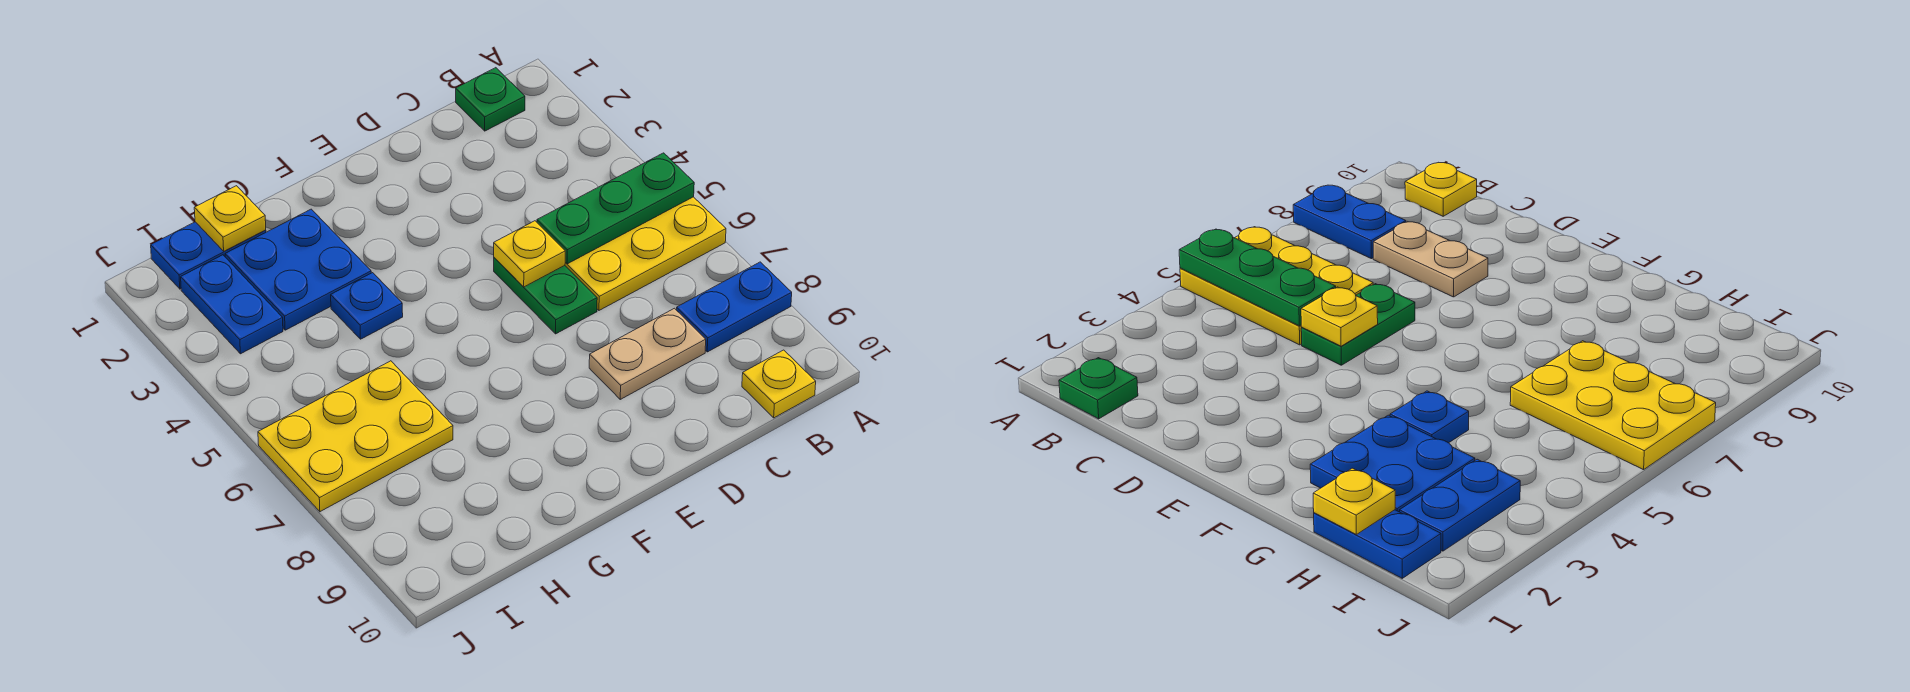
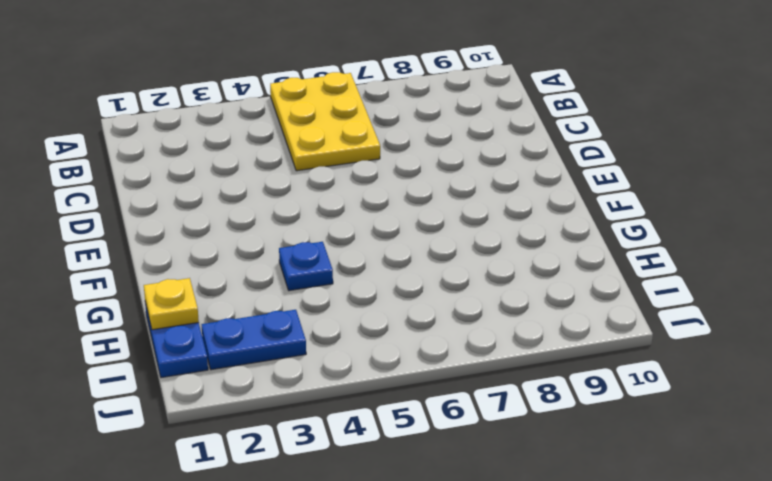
none -> blue 1x2 plate [677,262,792,352]
none -> green 1x1 plate [456,68,525,131]
none -> yellow 1x1 plate [742,350,816,418]

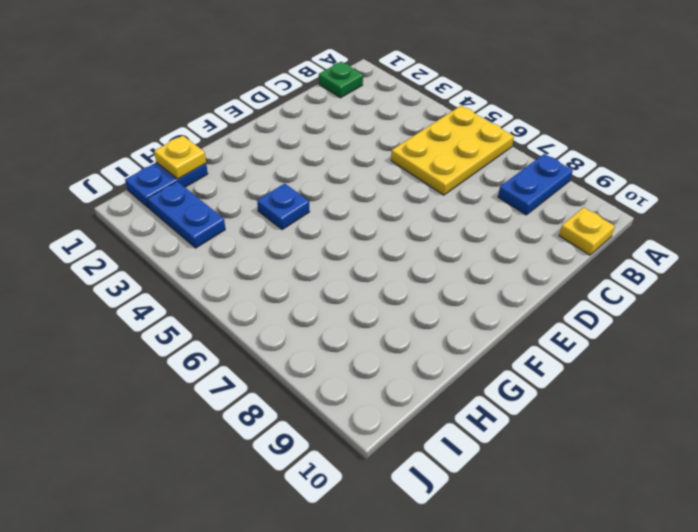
none -> tan 1x2 plate [589,308,706,399]
none -> green 1x2 plate [494,258,597,334]
none -> blue 2x2 plate [225,209,371,330]

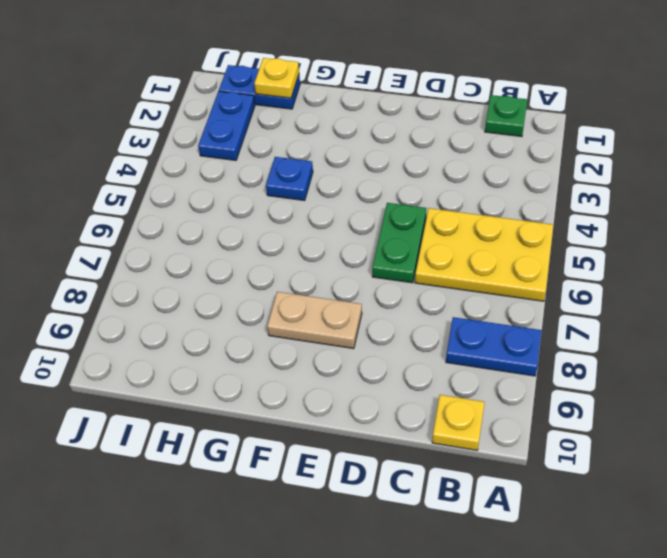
tan 1x2 plate [267,292,362,349] -> tan 1x2 plate moved to [589,308,706,399]
none -> blue 2x2 plate [225,209,371,330]
none -> yellow 2x3 plate [258,361,453,512]
none -> green 1x3 plate [537,153,694,264]

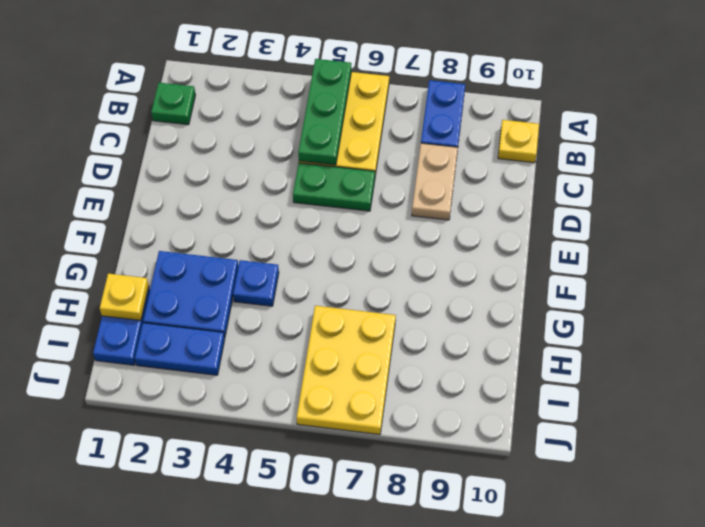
none -> yellow 1x1 plate [494,221,565,287]

